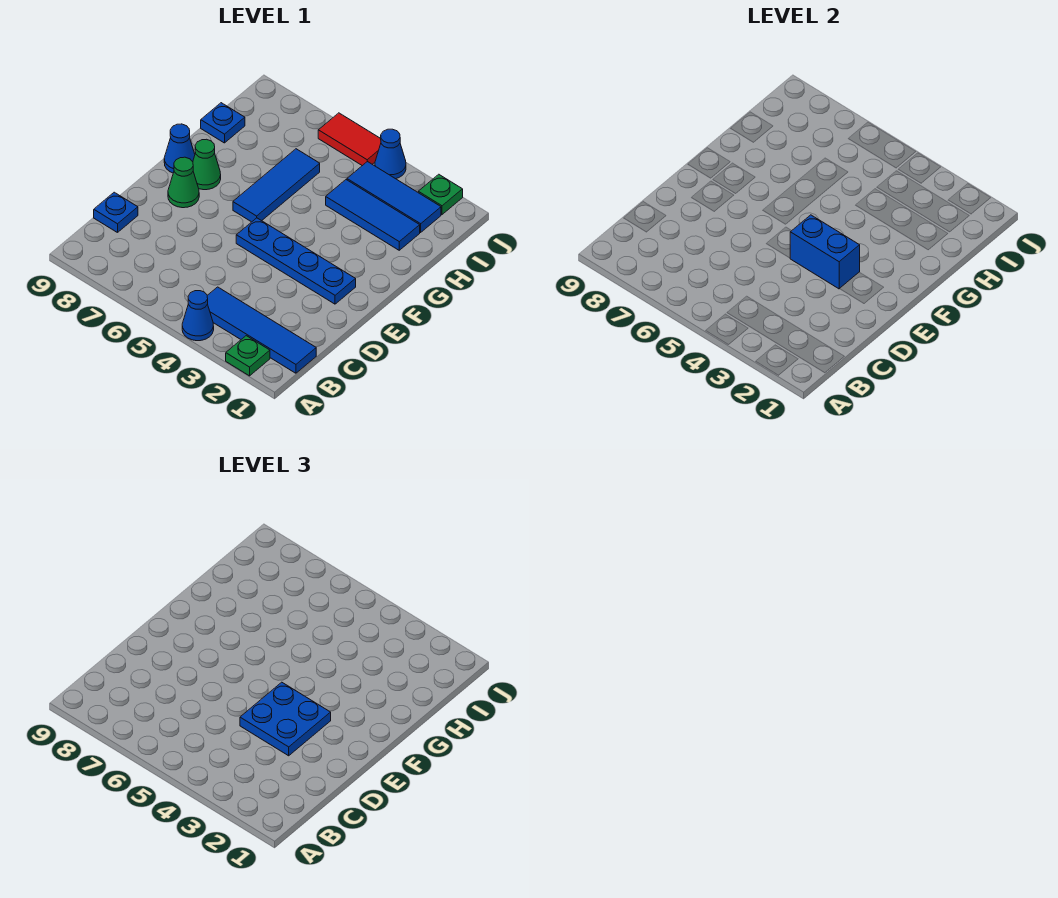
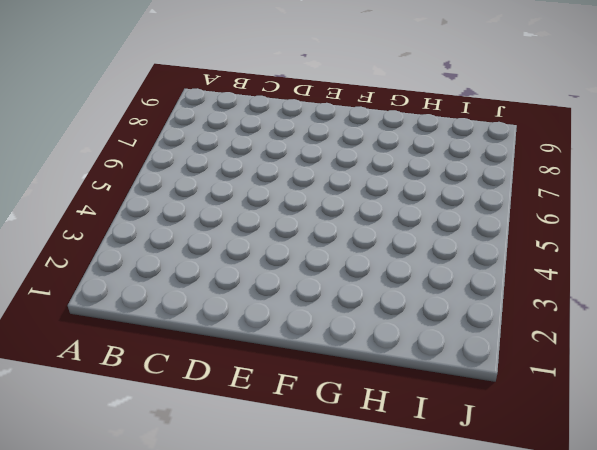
none -> green 1x1 plate [226,336,270,376]
none -> blue 1x1 cone [182,291,214,341]
none -> blue 1x4 tile [207,287,316,373]

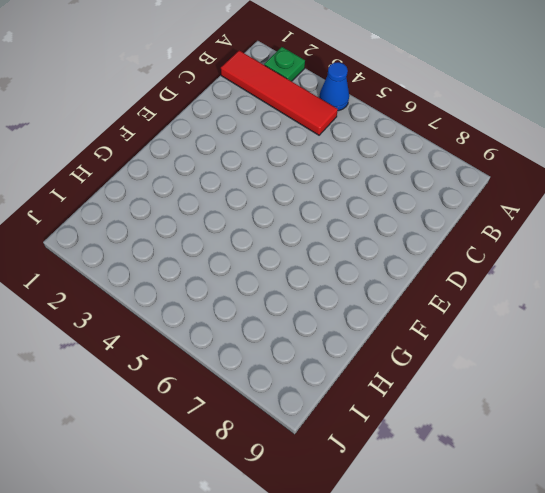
red 1x4 tile [221,50,338,135] -> blue 1x4 tile [207,287,316,373]
none -> blue 1x1 plate [94,192,138,233]
none -> blue 1x4 plate [236,218,356,304]
none -> green 1x1 cone [168,157,199,208]

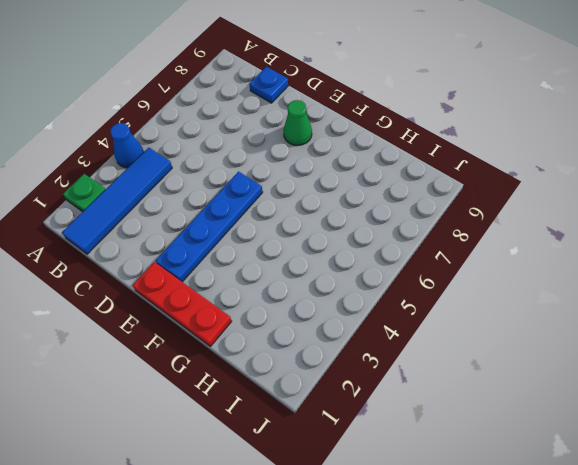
red 1x3 plate [133,262,232,346] -> none
none -> blue 1x3 tile [233,149,320,222]
none -> green 1x1 cone [193,139,221,190]
none -> blue 1x1 cone [164,124,195,173]

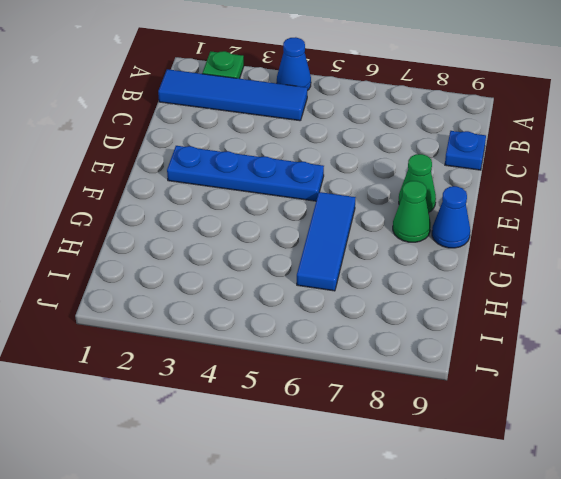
none -> blue 1x3 tile [326,180,420,250]
none -> blue 1x1 plate [201,103,245,143]
none -> blue 1x3 tile [347,162,441,232]

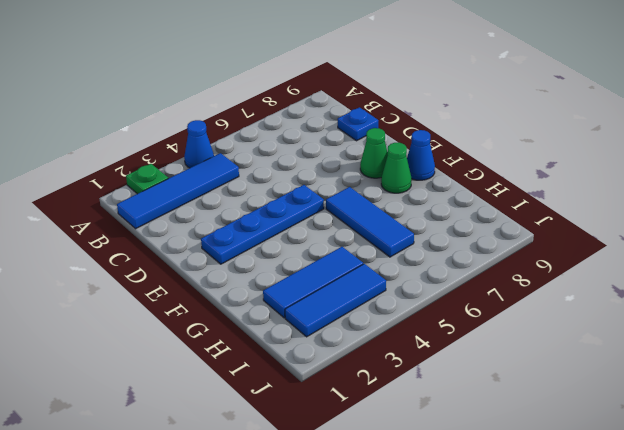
none -> blue 1x1 plate [201,103,245,143]
none -> green 1x1 plate [418,174,463,214]
none -> blue 1x1 cone [375,129,406,179]

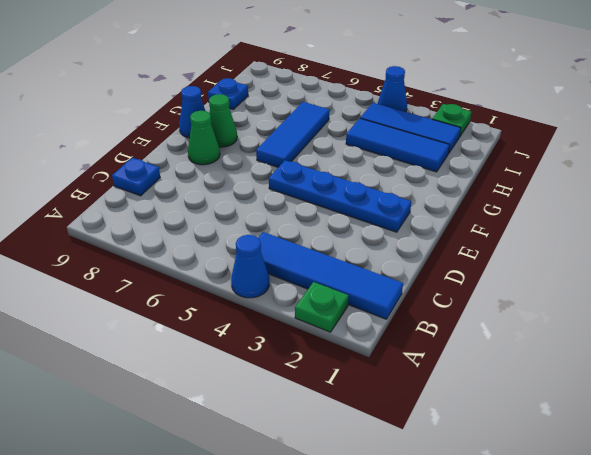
none -> red 1x2 tile [318,113,381,166]
none -> blue 1x2 brick [790,215,860,289]
none -> blue 2x2 plate [240,682,331,756]

